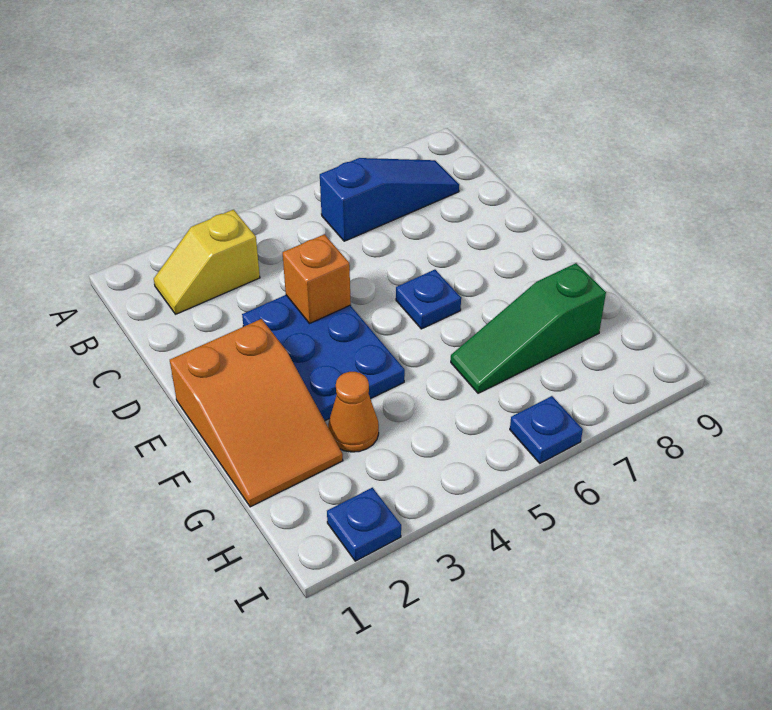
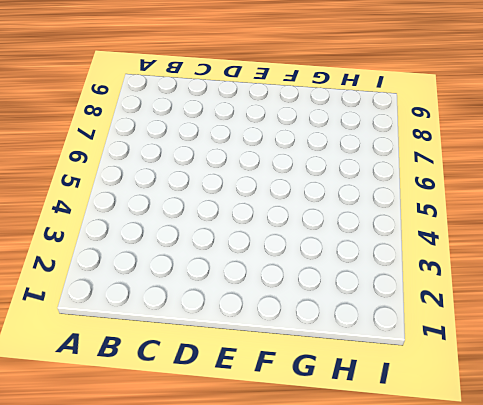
none -> yellow 1x2 slope [154,210,260,314]
none -> blue 1x3 slope [320,158,459,241]

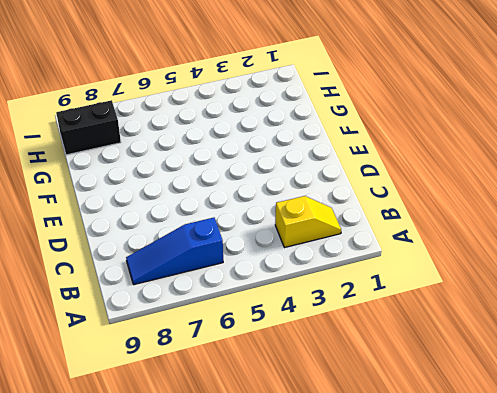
black 1x2 brick [56,100,121,155] -> none
none -> blue 2x3 plate [242,295,405,421]
none -> orange 2x3 slope [170,319,343,507]

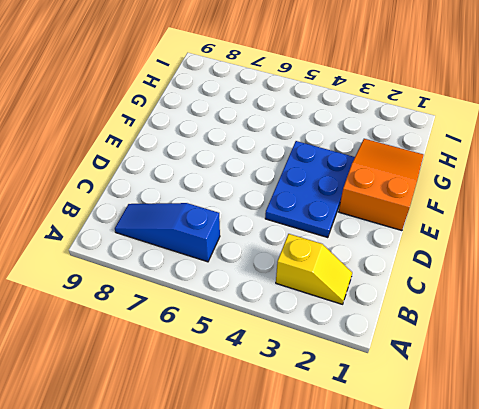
none -> blue 1x1 plate [396,270,461,329]
none -> orange 1x1 cone [328,372,379,452]

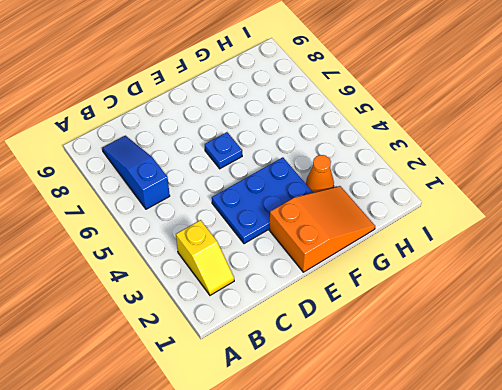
none -> green 1x3 slope [451,263,606,393]
none -> blue 1x1 plate [327,488,401,561]

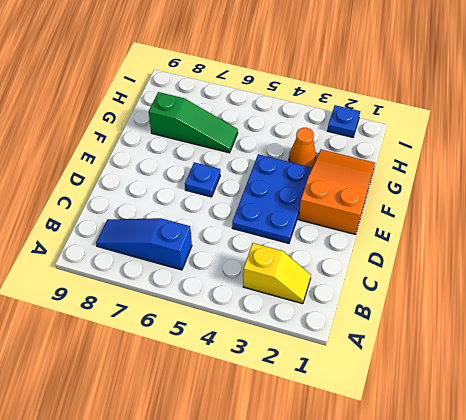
none -> blue 1x1 plate [510,396,583,463]
none -> orange 1x1 brick [283,234,351,324]

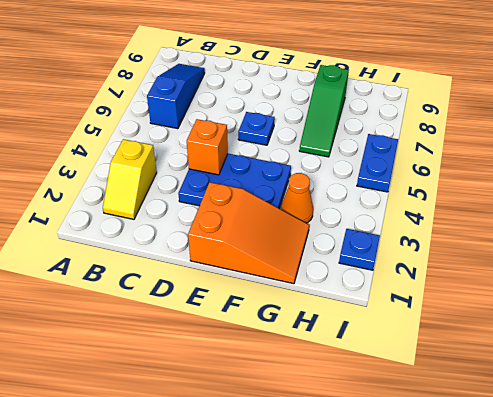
blue 1x2 plate [357,134,398,192] -> blue 1x1 plate [510,396,583,463]

